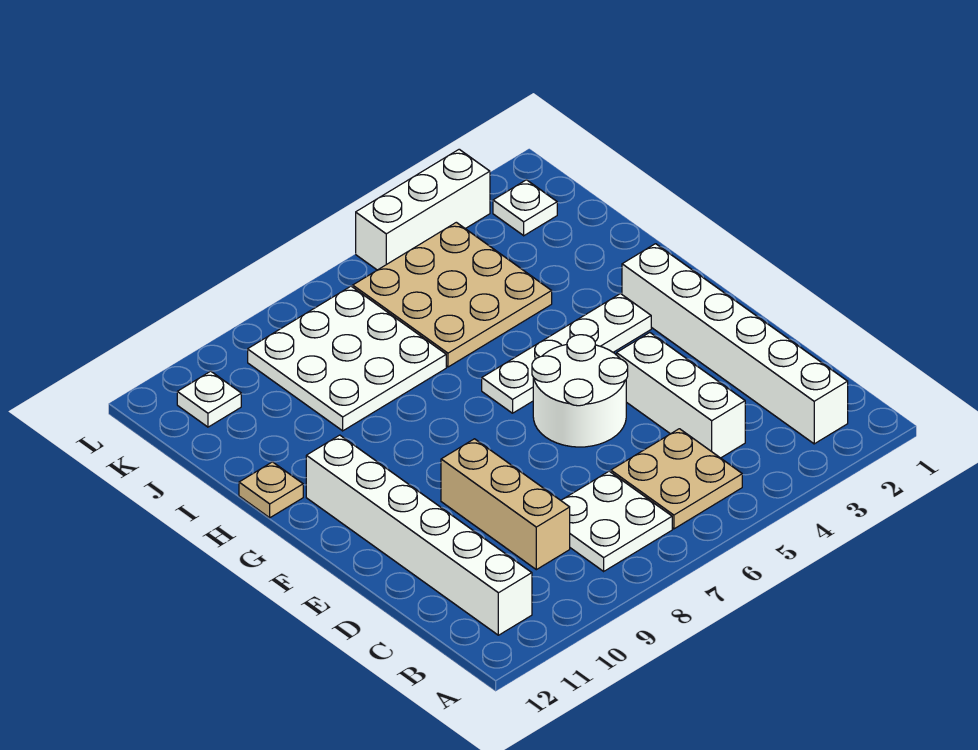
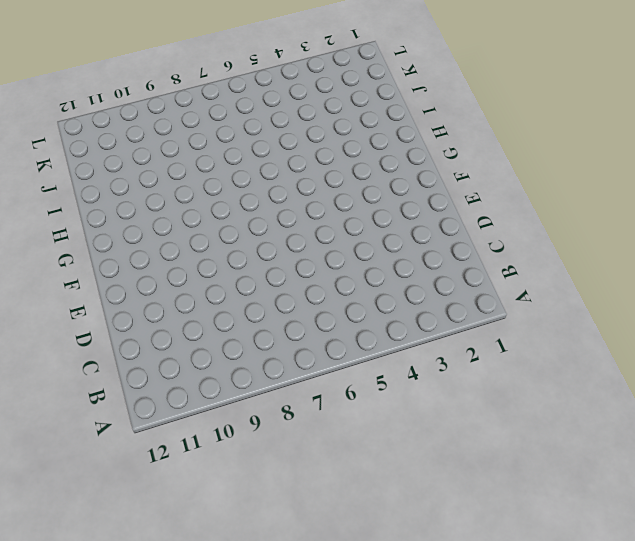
none -> white 1x6 brick [622,244,848,444]
none -> tan 2x2 plate [611,429,742,529]
none -> white 2x2 plate [561,471,672,571]

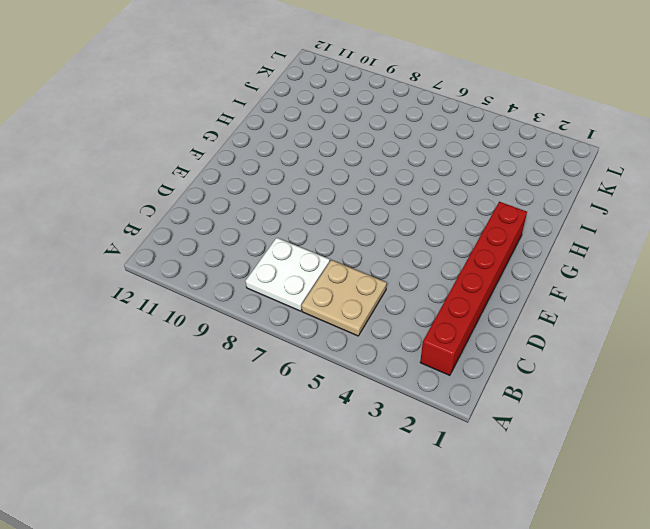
red 1x6 brick [420,202,527,376] -> white 1x6 brick [622,244,848,444]
none -> white 1x6 brick [306,435,532,635]
none -> white 1x3 brick [617,333,745,458]
none -> tan 1x3 brick [441,439,570,570]

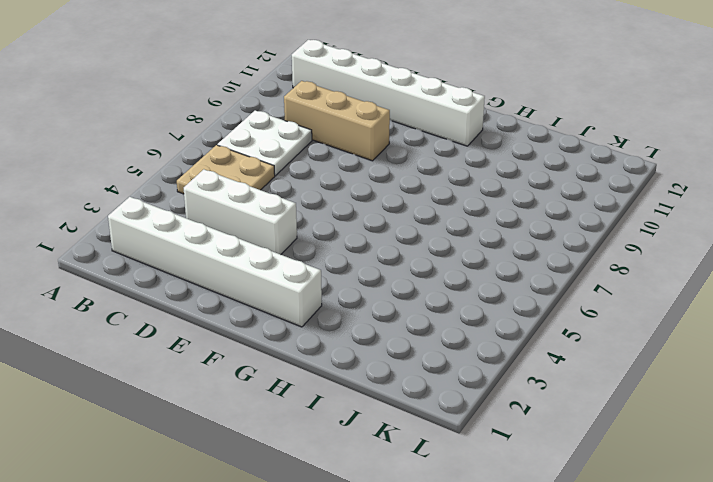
none -> white 2x2 round brick [532,335,628,447]
none -> white 1x4 plate [482,294,651,413]
none -> tan 1x1 plate [239,462,303,518]

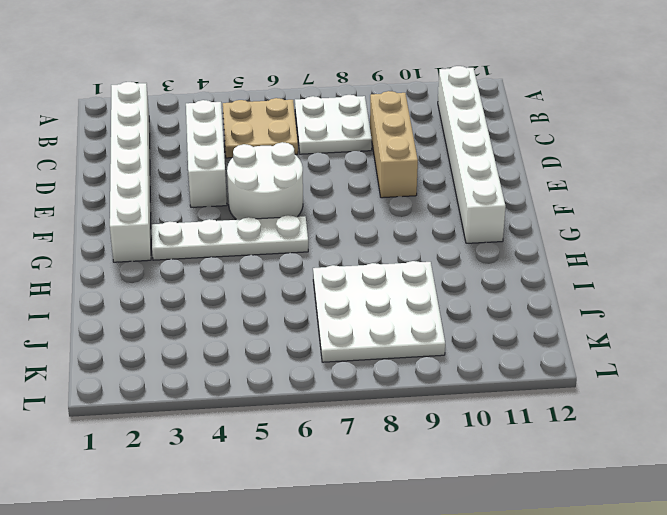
none -> tan 1x1 plate [239,462,303,518]
none -> tan 3x3 plate [353,222,552,367]
none -> white 1x1 plate [493,180,557,236]

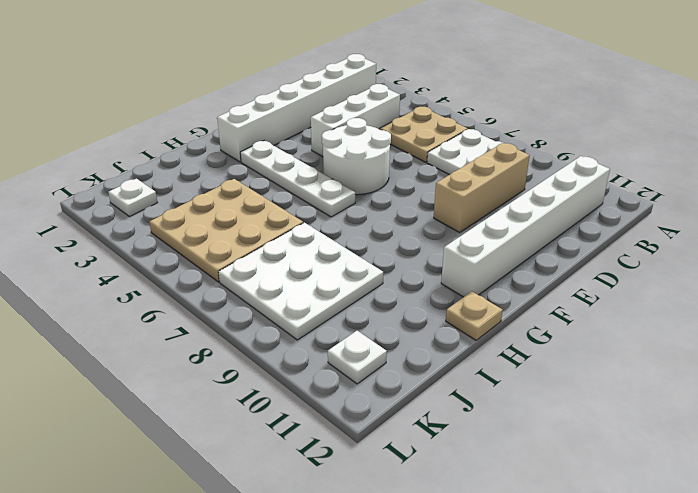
none -> white 1x3 brick [356,149,490,270]

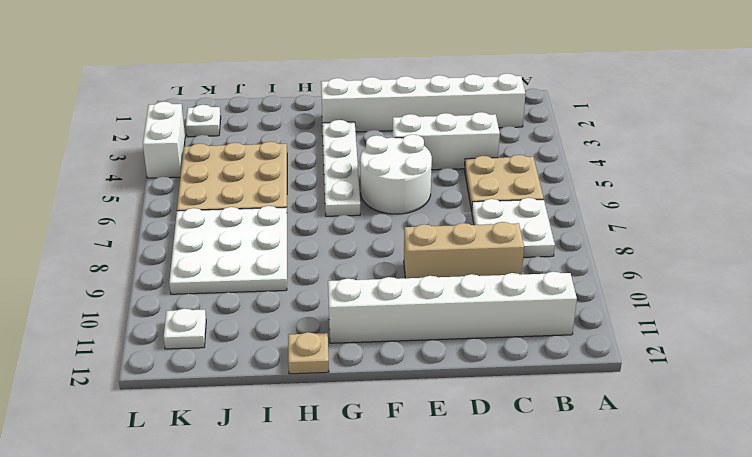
white 1x2 brick [143,102,185,178] -> white 1x3 brick [356,149,490,270]

